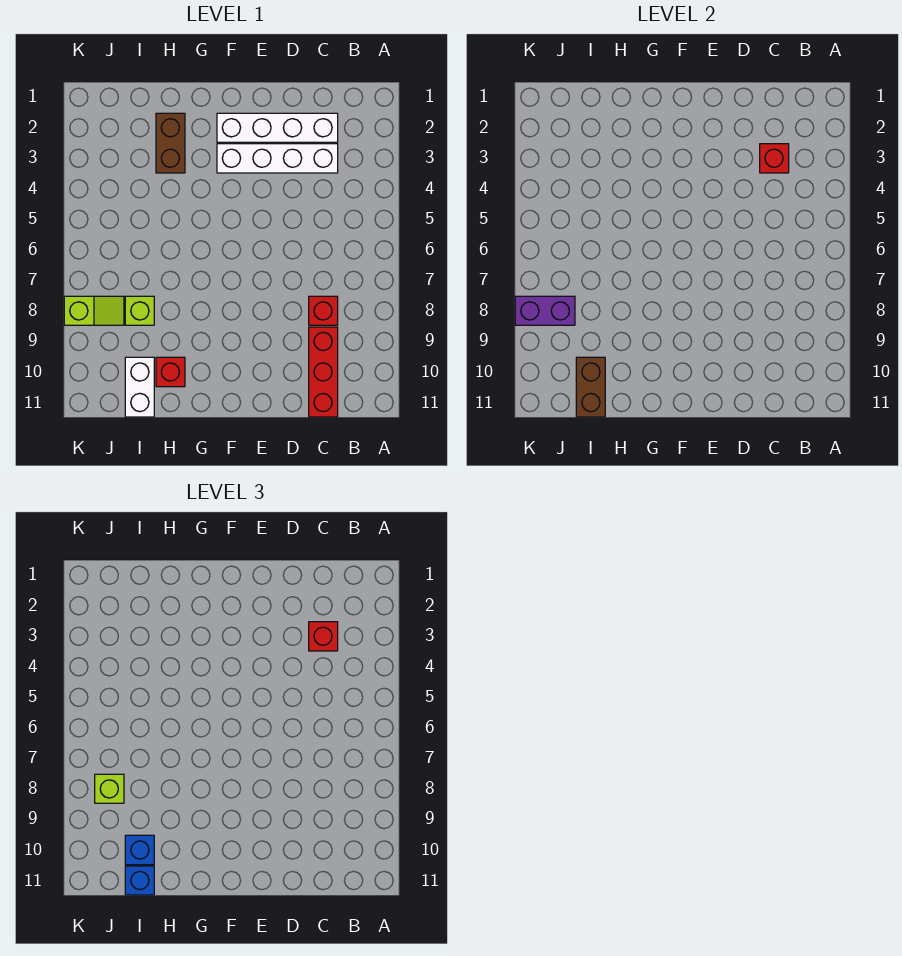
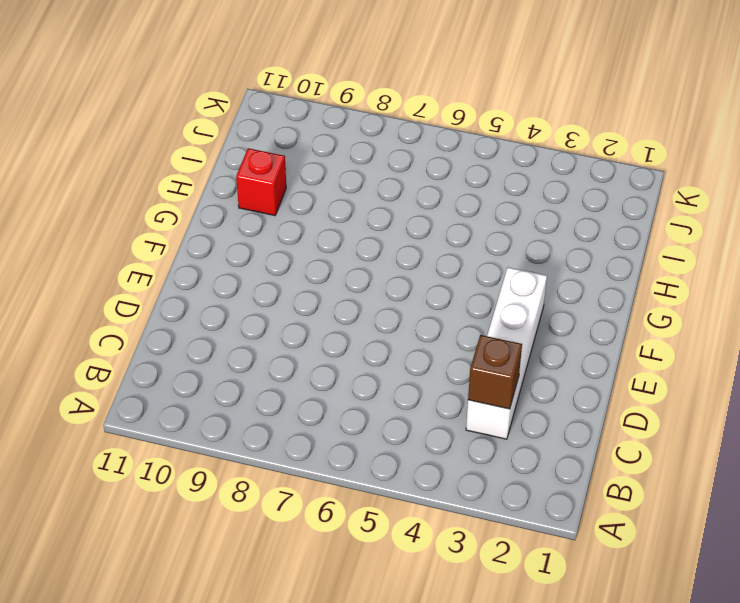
brown 1x1 brick [468,335,522,409] -> red 1x1 brick [760,144,789,173]
none -> white 1x4 brick [217,113,338,142]
none -> red 1x1 brick [309,296,338,325]
none -> red 1x3 brick [309,327,338,417]

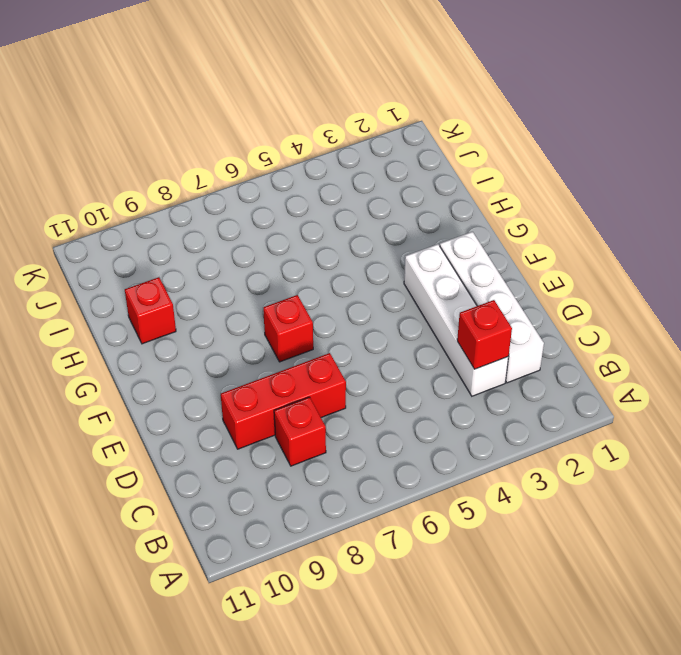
red 1x3 brick [221,353,346,449] -> red 1x3 brick moved to [309,327,338,417]
red 1x1 brick [263,295,313,362] -> red 1x1 brick moved to [309,622,338,651]
none -> brown 1x2 brick [156,113,185,173]
none -> lime 1x1 brick [125,296,154,325]
none -> white 1x2 brick [125,357,154,417]

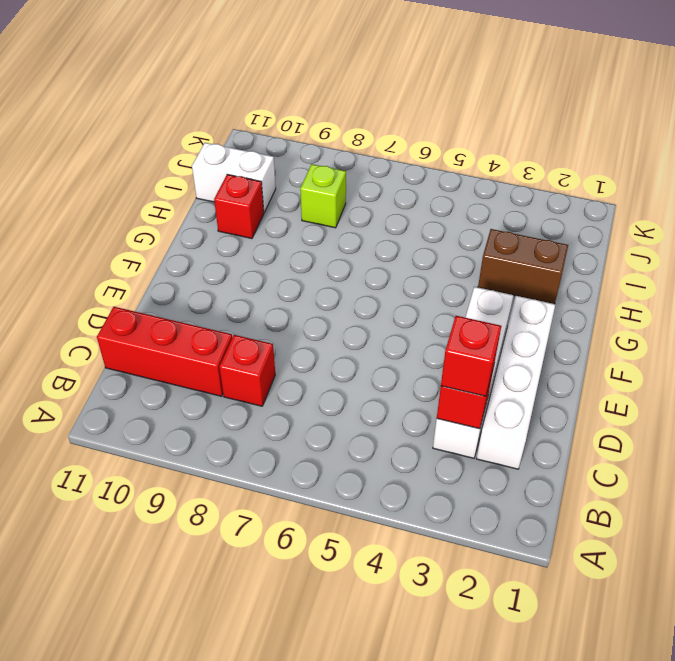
none -> lime 1x2 slope [64,296,124,325]
none -> brown 1x2 brick [576,357,605,417]
none -> purple 1x2 brick [515,296,575,325]

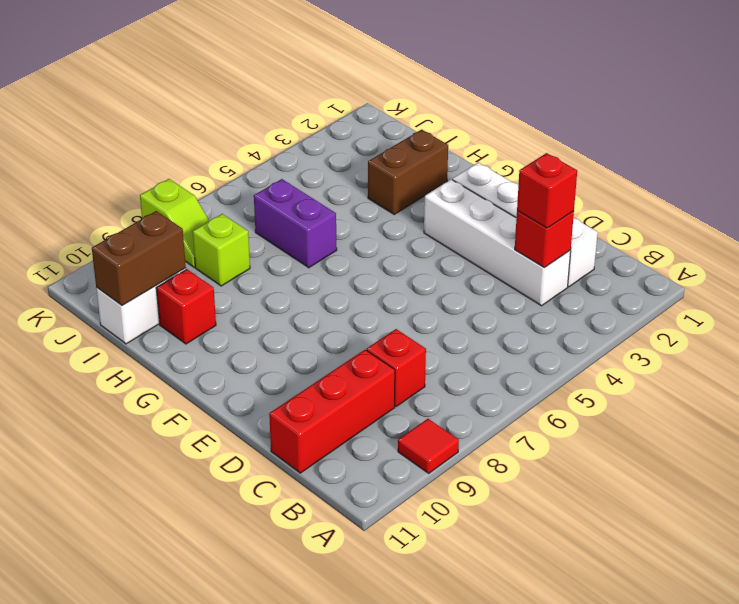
red 1x1 tile [398,419,459,473] -> none
purple 1x2 brick [254,179,337,268] -> purple 1x2 brick moved to [515,296,575,325]
none -> blue 1x1 brick [125,835,154,865]
none -> blue 1x1 brick [125,866,154,895]
none -> lime 1x1 brick [95,774,124,803]

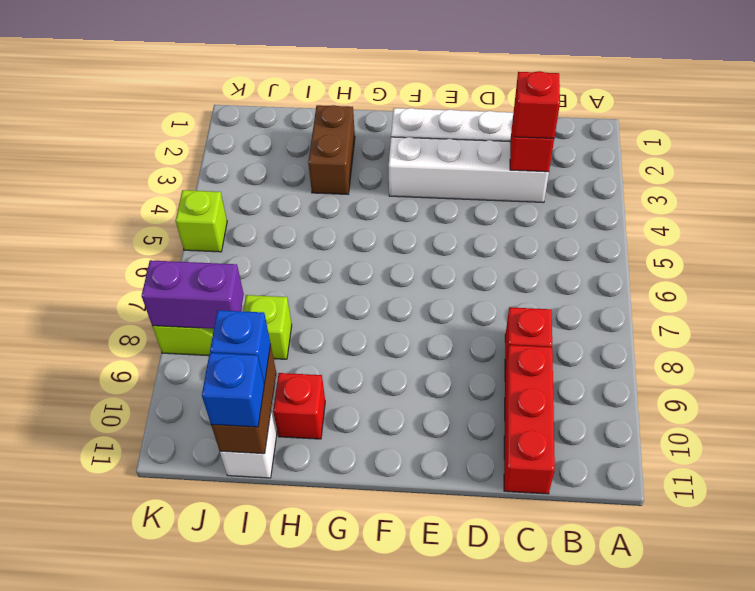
lime 1x1 brick [176,190,227,252] -> lime 1x1 brick moved to [95,774,124,803]

